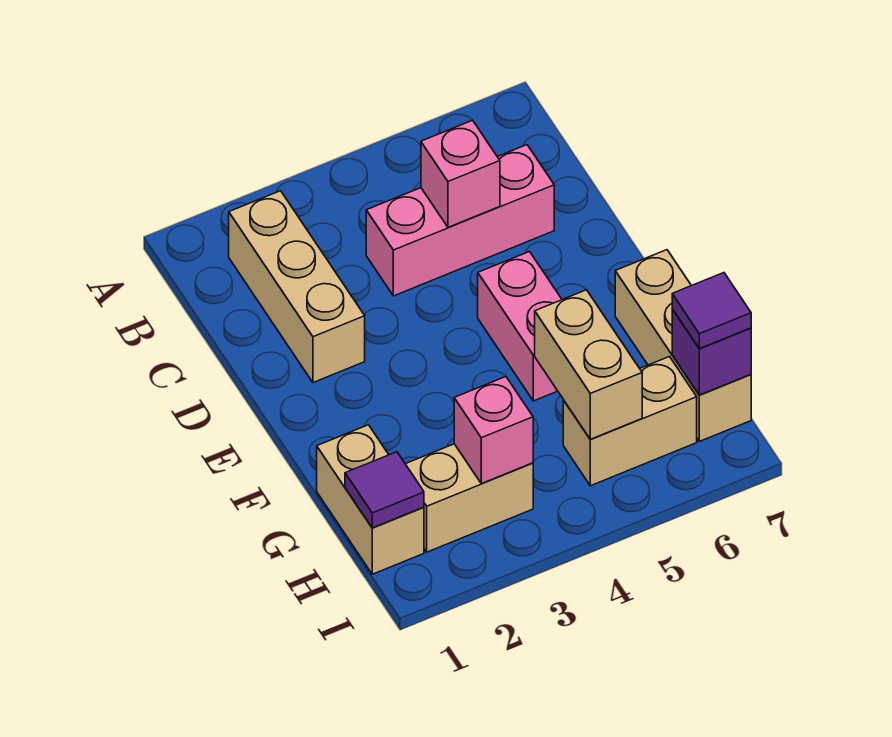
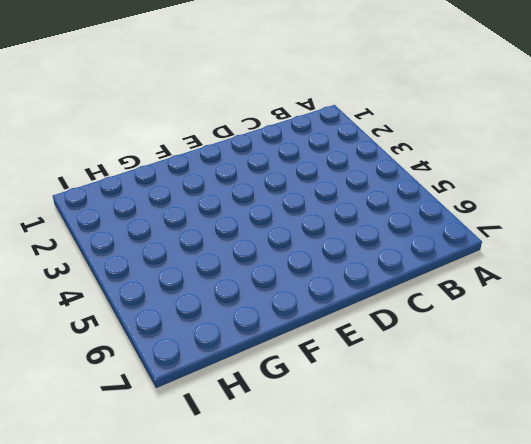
none -> tan 1x3 brick [229,191,365,383]
none -> pink 1x3 brick [366,145,554,296]
none -> pink 1x2 brick [478,252,562,401]

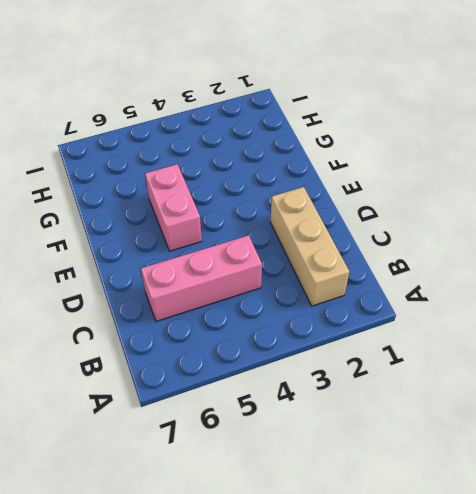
none -> tan 1x3 brick [615,250,751,441]
none -> tan 1x2 brick [317,425,424,574]
none -> tan 1x2 brick [406,444,533,552]

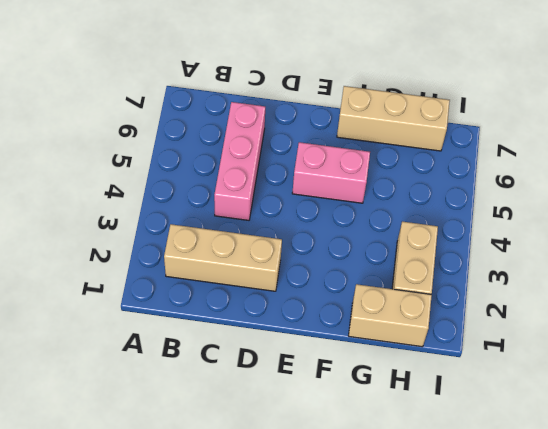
none -> tan 1x2 brick [563,357,697,486]
none -> pink 1x1 brick [421,120,500,227]
none -> tan 1x2 brick [535,290,642,439]

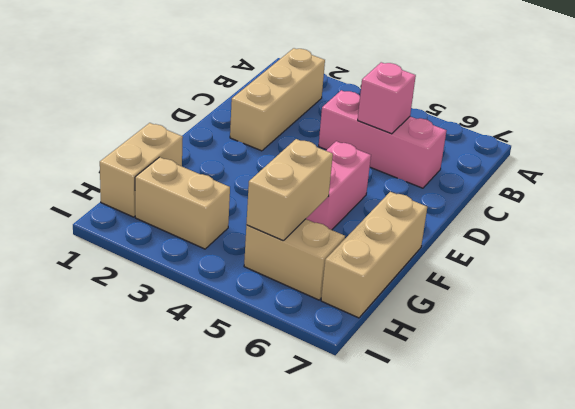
none -> purple 1x1 tile [345,452,424,528]
none -> pink 1x1 brick [454,377,533,484]
none -> purple 1x1 brick [672,309,751,395]

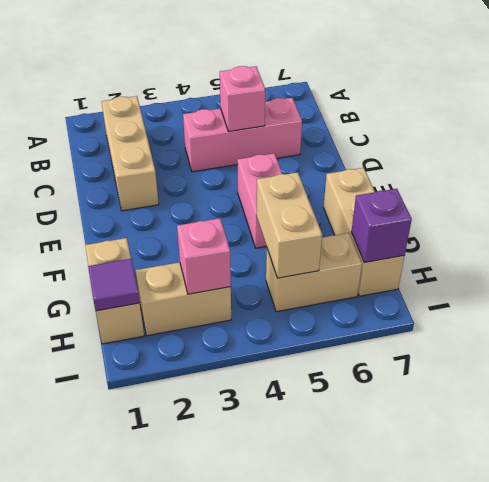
none -> purple 1x1 tile [672,273,751,349]

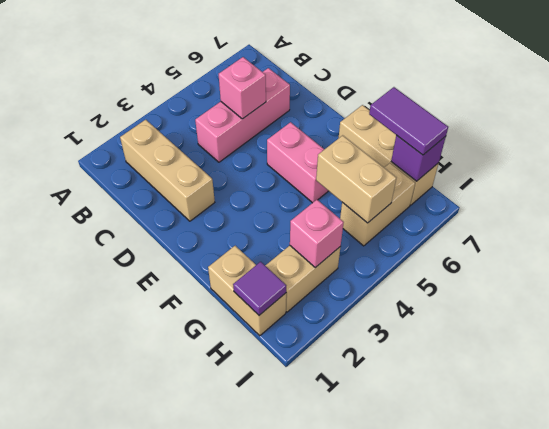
purple 1x2 tile [369,87,448,155] -> purple 1x1 tile [672,273,751,349]

